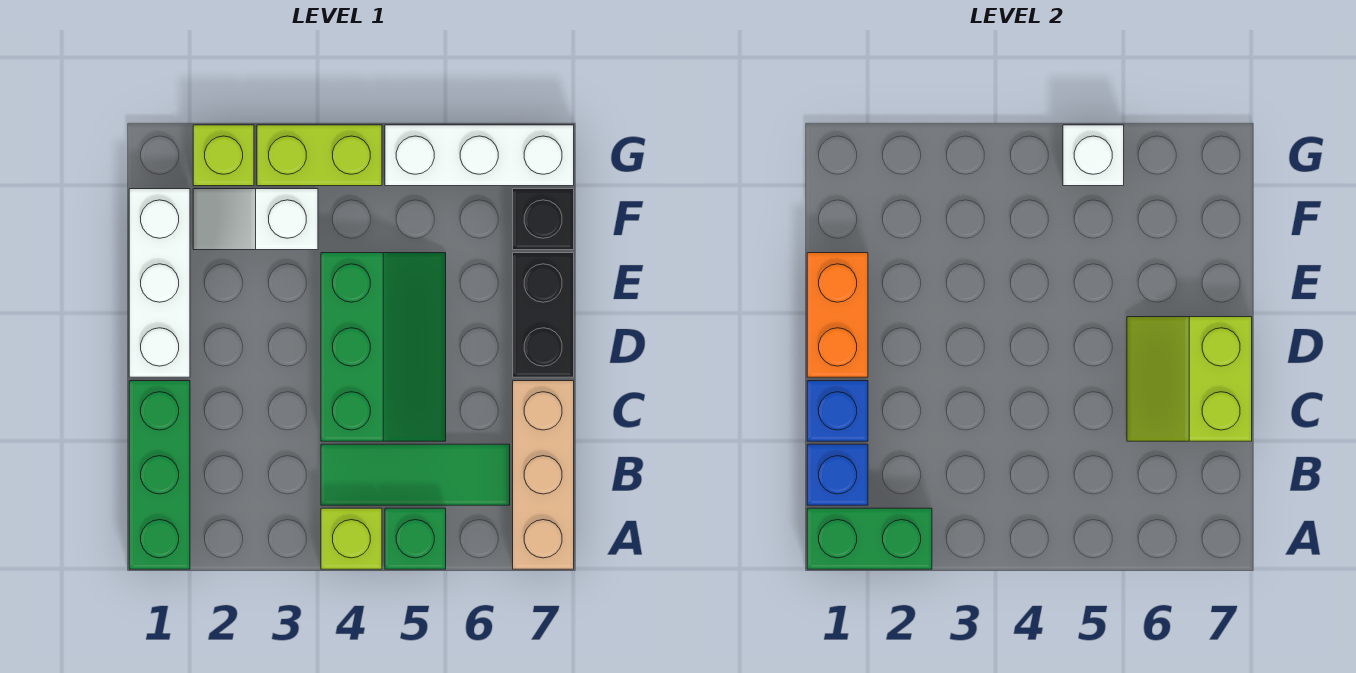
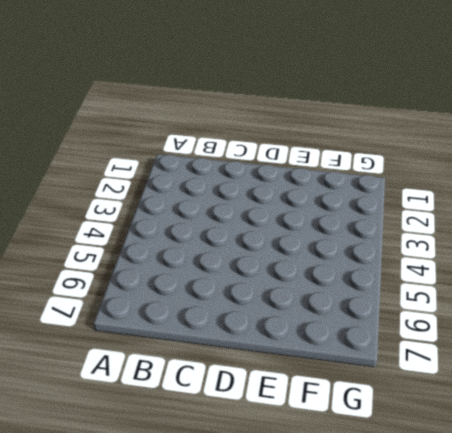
none -> green 1x3 brick [129,381,190,569]
none -> lime 1x1 brick [321,508,382,569]
none -> green 1x1 brick [385,508,446,569]

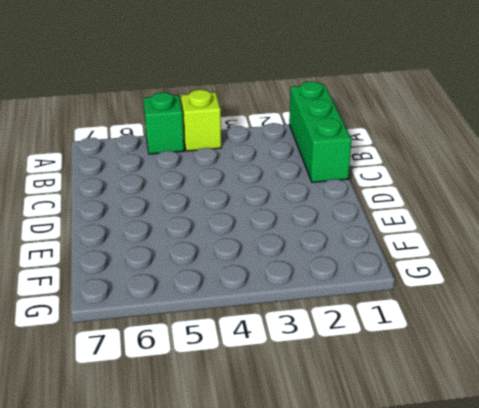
none -> tan 1x3 brick [513,381,574,569]
none -> green 1x3 tile [321,444,510,505]
none -> green 2x3 slope [321,253,446,441]

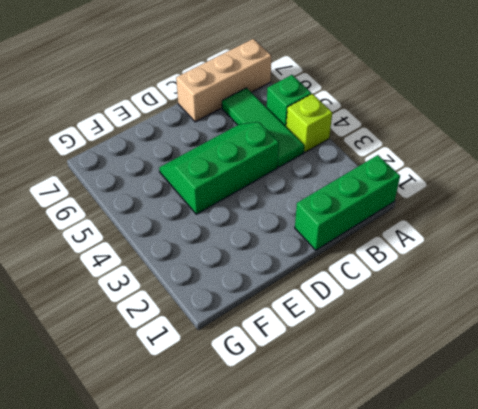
none -> white 1x3 brick [129,189,190,377]
none -> black 1x2 brick [513,253,574,377]
none -> white 1x2 slope [193,189,318,250]

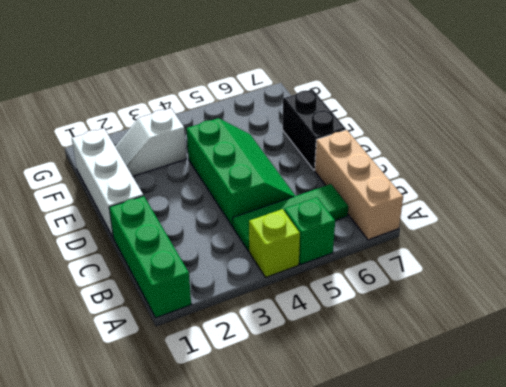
none -> black 1x1 brick [513,189,574,250]
none -> lime 1x1 brick [193,125,254,186]
none -> lime 1x2 brick [257,125,382,186]

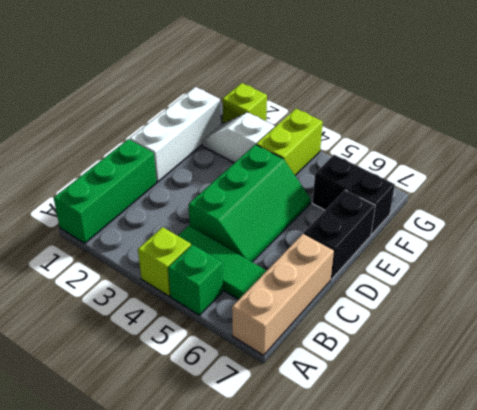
lime 1x2 brick [256,109,323,175] -> lime 1x2 brick turned to [257,125,382,186]
black 1x2 brick [313,155,395,234] -> black 1x1 brick [513,189,574,250]
none -> white 1x3 brick [385,125,574,186]
none -> green 1x2 brick [807,508,932,569]
none -> blue 1x1 brick [807,444,868,505]

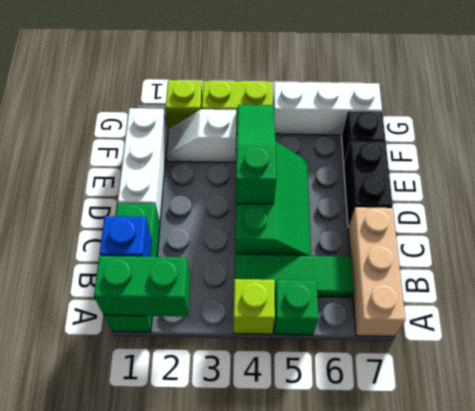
green 1x3 slope [236,105,276,204] -> none
none -> blue 1x1 brick [807,381,868,441]
none -> lime 2x2 slope [1127,317,1252,441]
none -> orange 1x2 brick [807,253,868,377]

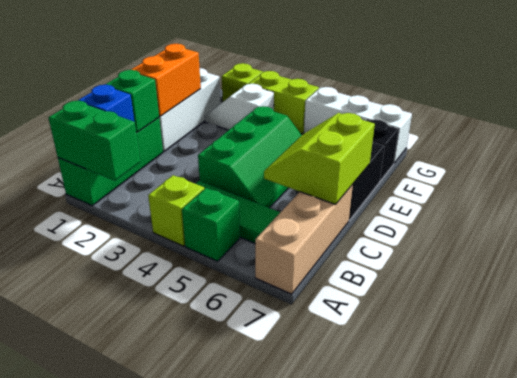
green 1x1 brick [105,70,159,132] -> blue 1x1 brick [807,381,868,441]
none -> white 1x1 brick [1063,125,1124,186]

